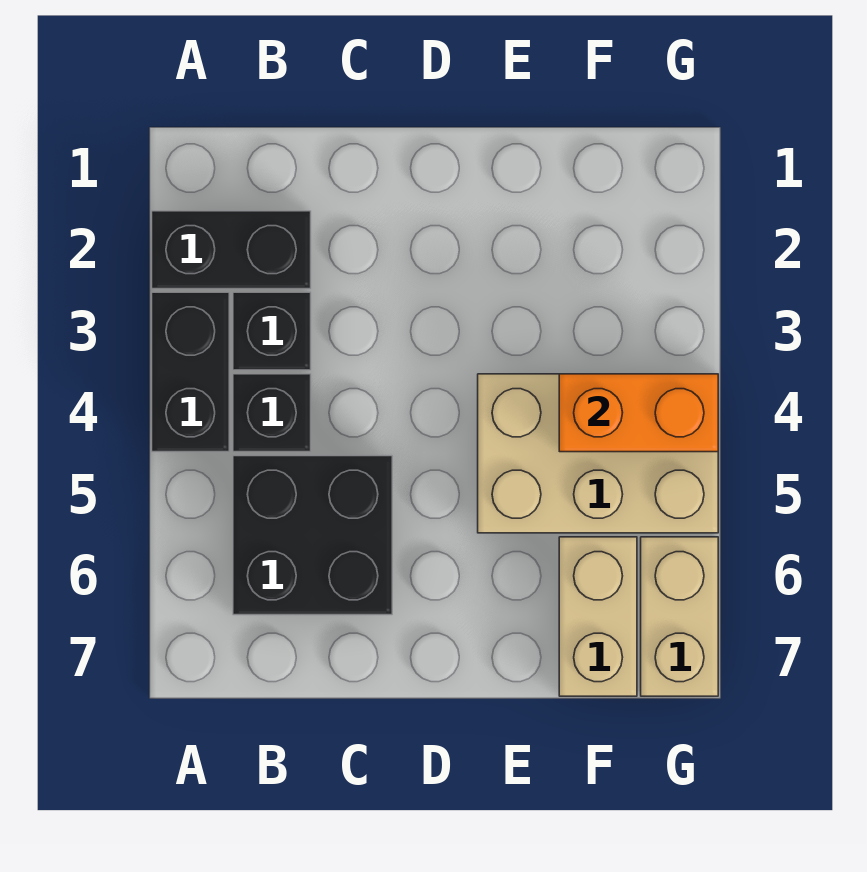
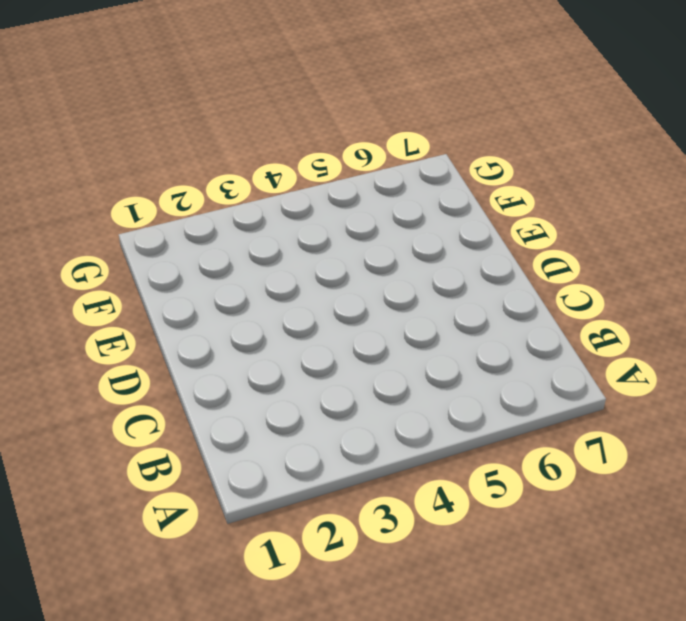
none -> black 1x2 brick [152,211,311,289]
none -> black 1x2 brick [152,292,229,452]

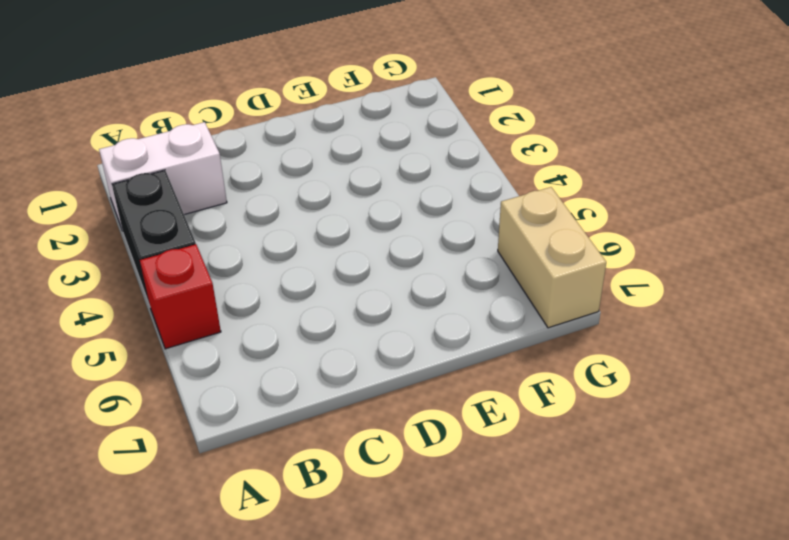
white 1x2 brick [99,122,227,231] -> black 1x2 brick [152,211,311,289]
red 1x1 brick [140,244,221,349] -> none
none -> black 1x1 brick [233,292,311,370]
none -> black 1x1 brick [233,374,311,452]

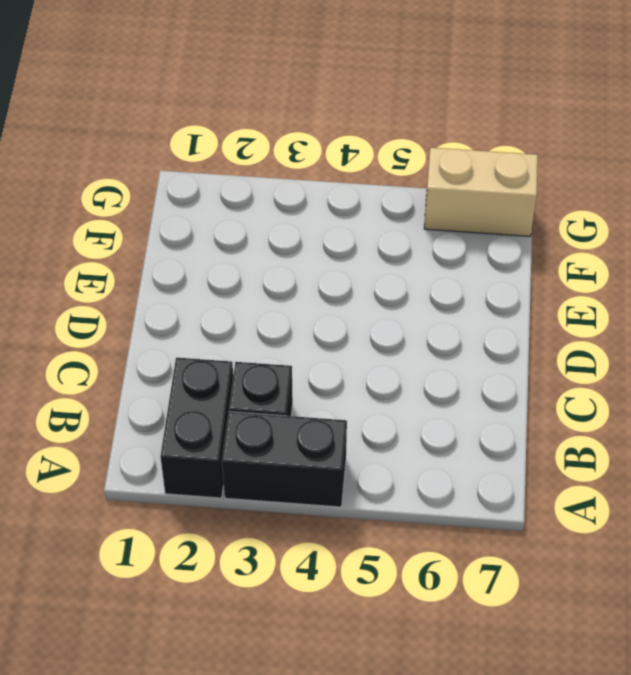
none -> black 1x1 brick [233,374,311,452]
none -> black 2x2 brick [233,456,392,615]

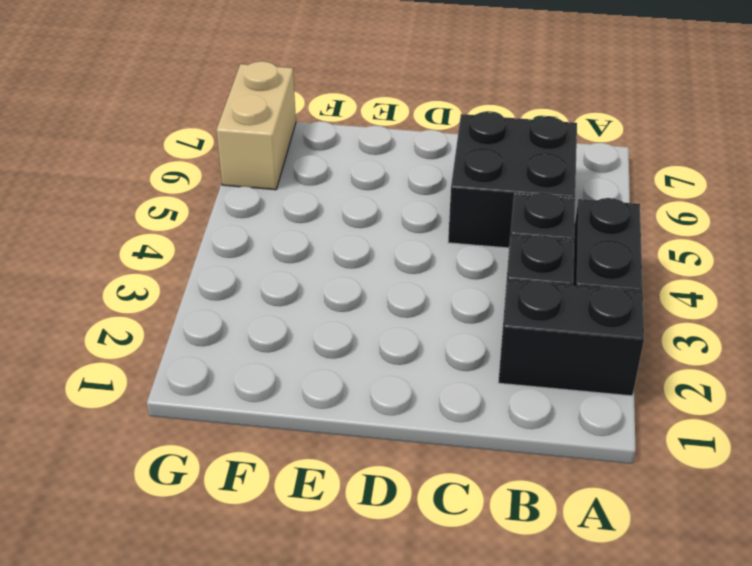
none -> tan 2x3 brick [478,374,718,533]
none -> tan 1x2 brick [559,537,637,696]

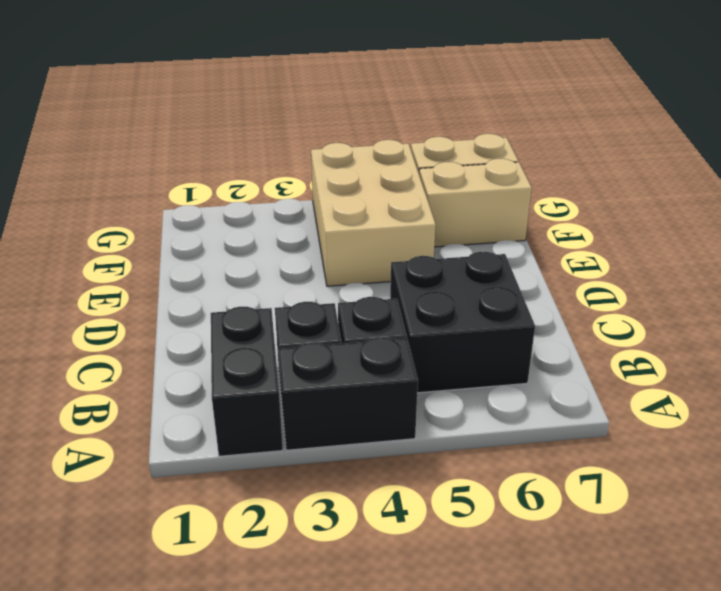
none -> orange 1x2 brick [559,374,718,452]

